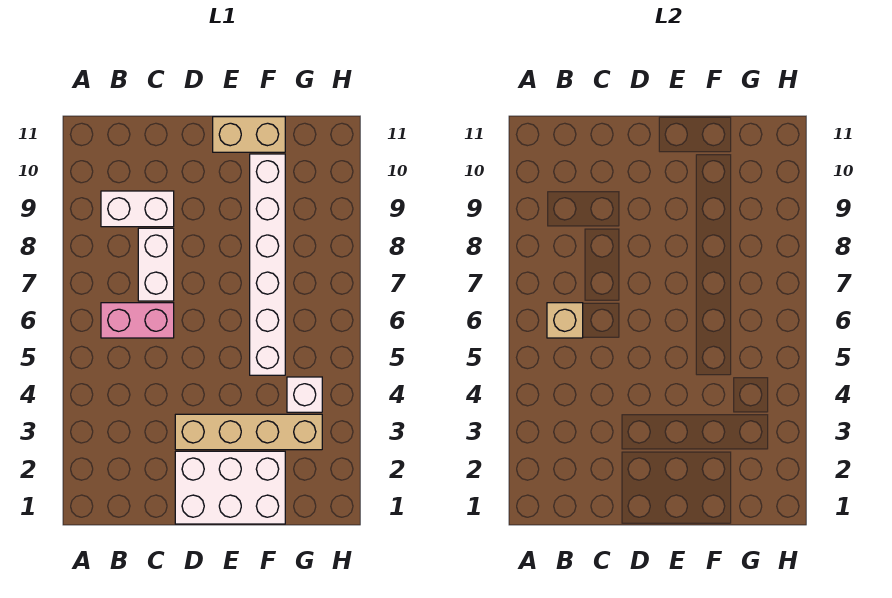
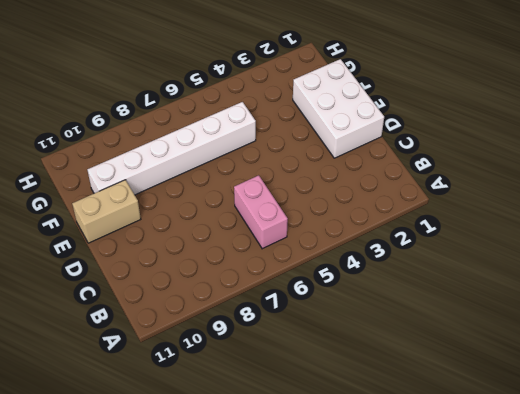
tan 1x2 brick [72,180,141,243] -> tan 1x2 brick turned to [213,117,285,152]
none -> white 1x2 brick [101,191,174,227]
none -> white 1x2 brick [138,228,174,301]

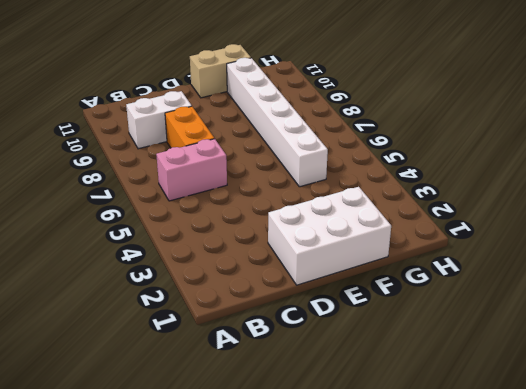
orange 1x2 brick [165,106,214,148] -> white 1x2 brick [138,228,174,301]
none -> tan 1x4 brick [175,414,322,450]
none -> white 1x1 brick [287,377,322,412]

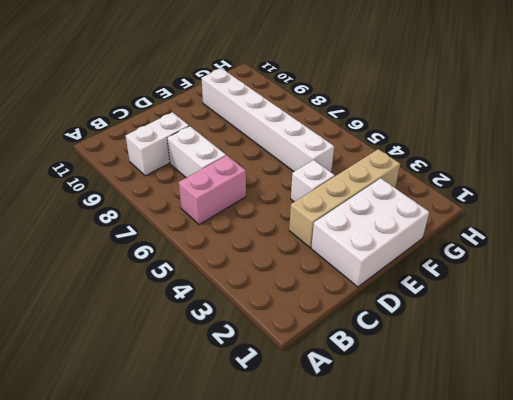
white 1x1 brick [291,160,335,202] -> white 1x1 brick moved to [287,377,322,412]
none -> tan 1x2 brick [213,117,285,152]
none -> tan 1x1 brick [547,303,583,338]

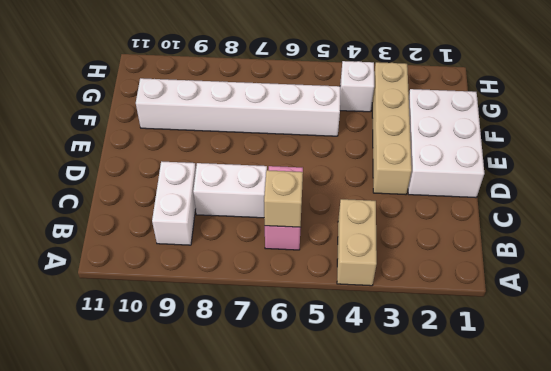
tan 1x2 brick [337,199,377,286] -> tan 1x2 brick moved to [213,117,285,152]

